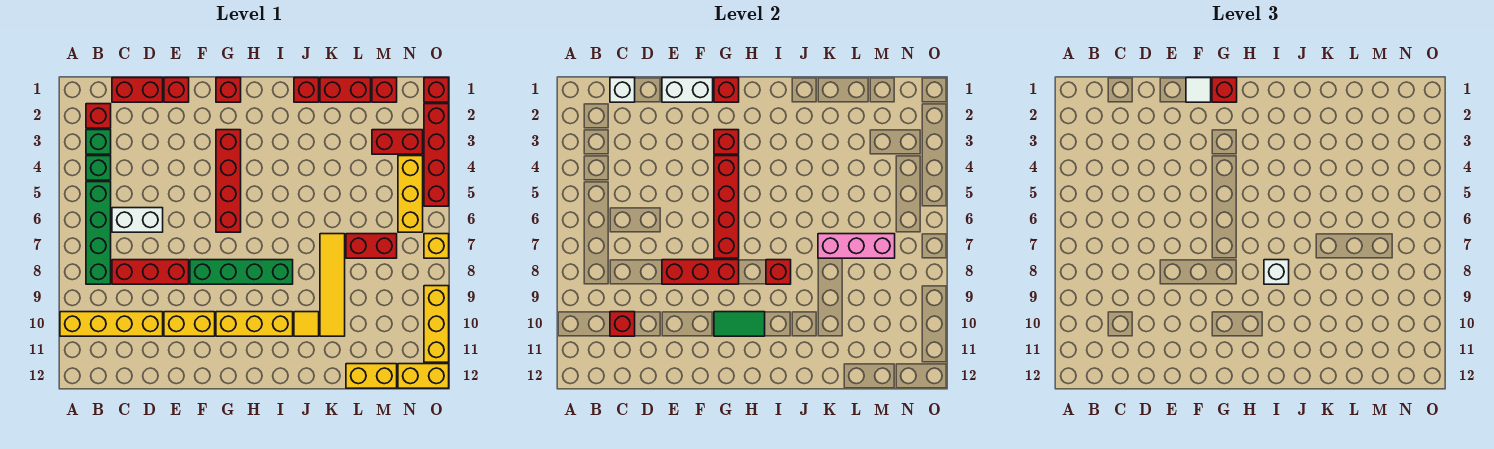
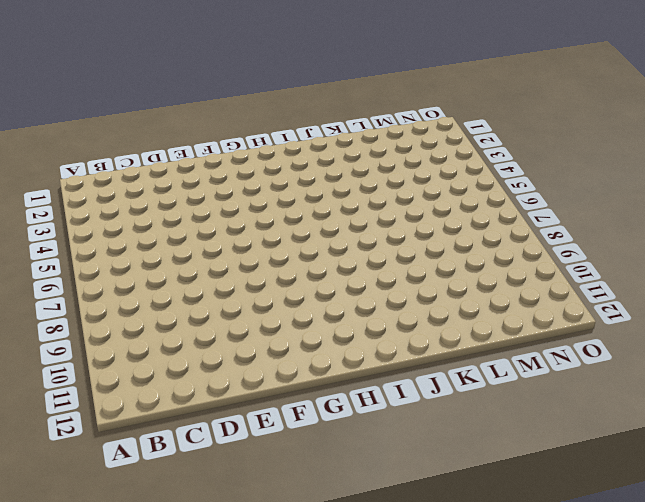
none -> yellow 1x4 brick [60,312,163,336]
none -> red 1x1 brick [86,104,111,128]
none -> green 1x1 brick [86,130,111,154]
none -> green 1x1 brick [86,156,111,180]

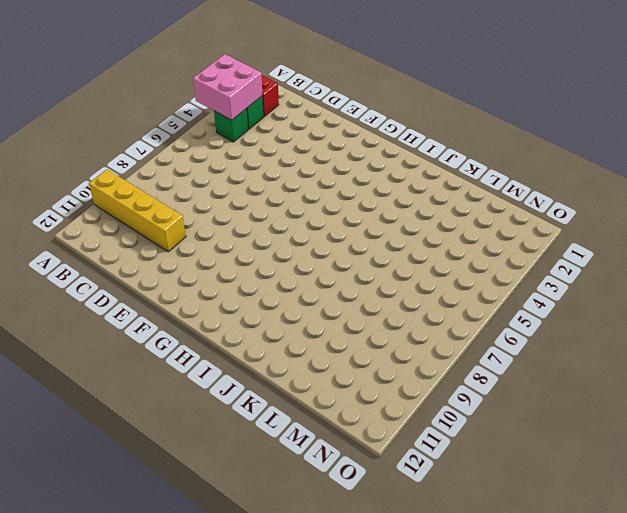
pink 2x2 brick [193,54,263,120] -> none
none -> green 1x4 brick [86,182,111,284]
none -> red 1x2 brick [112,78,163,102]
none -> white 1x2 brick [112,208,163,232]
none -> red 1x3 brick [112,260,189,284]

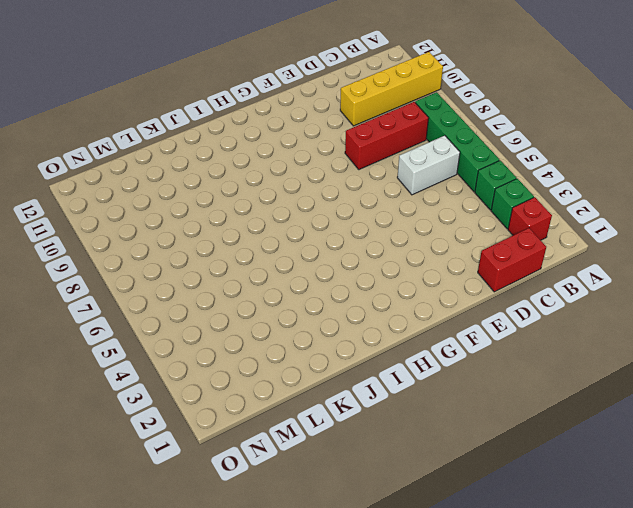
none -> red 1x1 brick [164,78,189,102]
none -> yellow 1x2 brick [164,312,215,336]
none -> green 1x4 brick [190,260,293,284]
none -> red 1x1 brick [216,78,241,102]

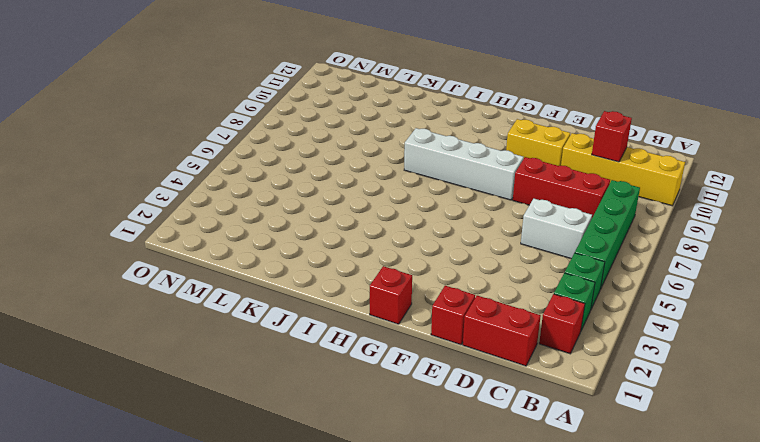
white 1x4 brick [404,128,523,200] -> green 1x4 brick [190,260,293,284]
none -> red 1x4 brick [216,130,241,232]
none -> yellow 1x3 brick [216,312,293,336]
none -> red 1x1 brick [294,78,319,102]
none -> yellow 1x1 tile [294,312,319,336]

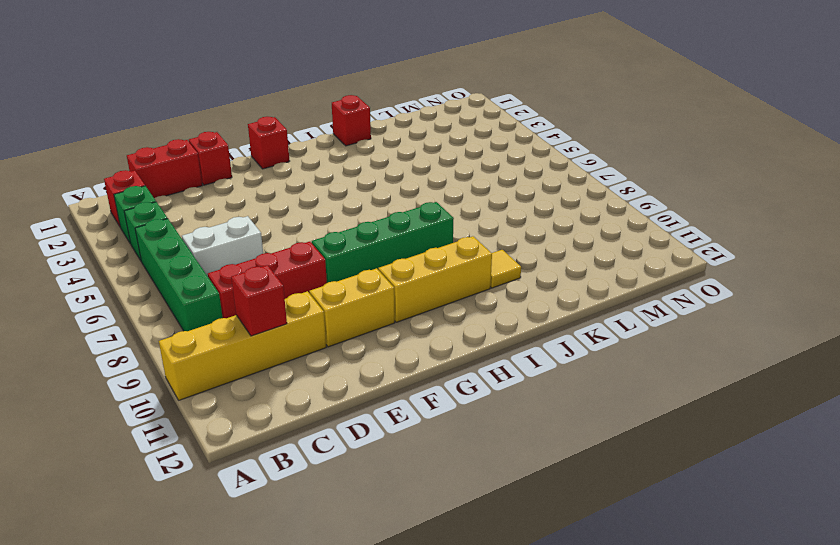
none -> red 1x4 brick [216,130,241,232]
none -> red 1x2 brick [320,78,371,102]
none -> yellow 1x4 tile [320,234,345,336]
none -> red 1x2 brick [346,234,397,258]

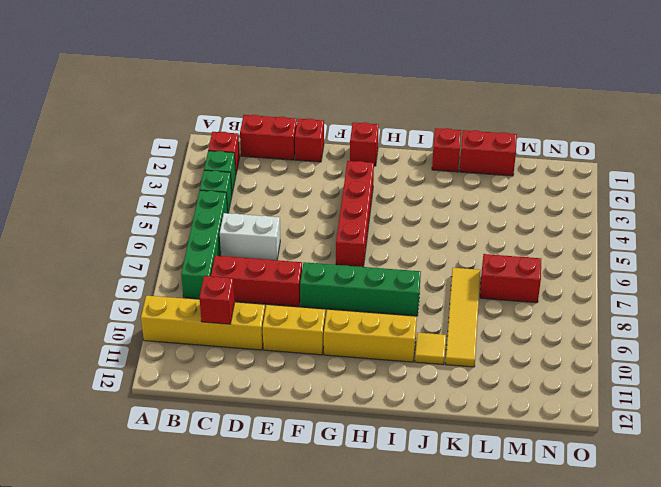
none -> yellow 1x2 brick [346,364,397,388]
none -> red 1x1 brick [372,78,397,102]
none -> red 1x2 brick [372,130,423,154]
none -> yellow 1x3 brick [398,156,423,232]

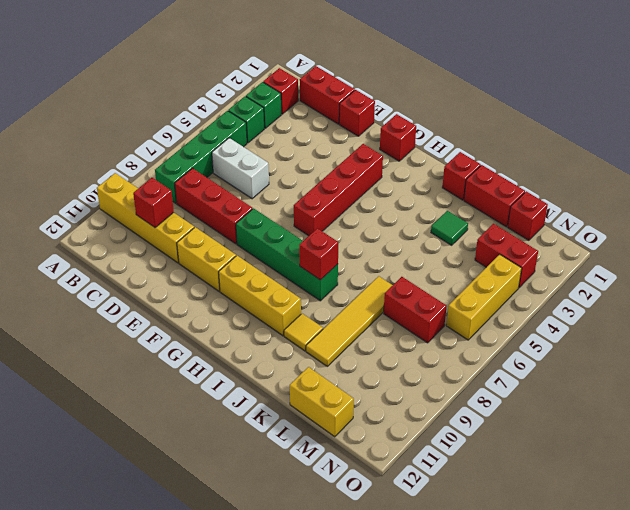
green 1x1 tile [431,211,468,245] -> none
none -> yellow 1x2 brick [398,364,449,388]
none -> red 1x1 brick [424,78,449,102]
none -> red 1x4 brick [424,104,449,206]
none -> yellow 1x1 brick [424,234,449,258]

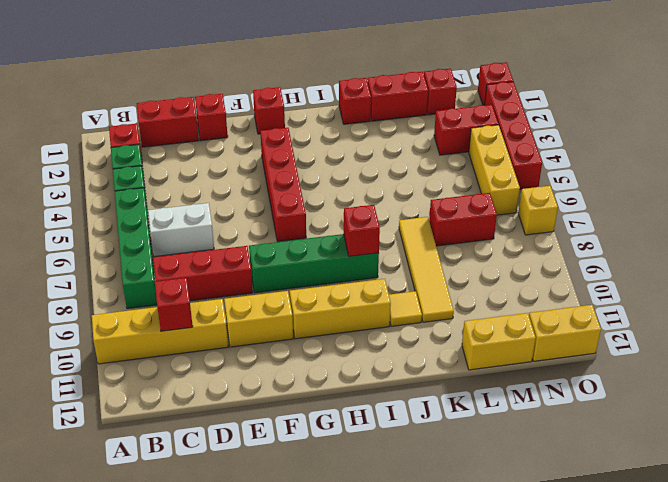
none -> yellow 1x3 brick [424,286,449,362]
none -> white 1x1 brick [610,78,635,102]
none -> white 1x2 brick [662,78,713,102]
none -> red 1x3 brick [662,260,739,284]

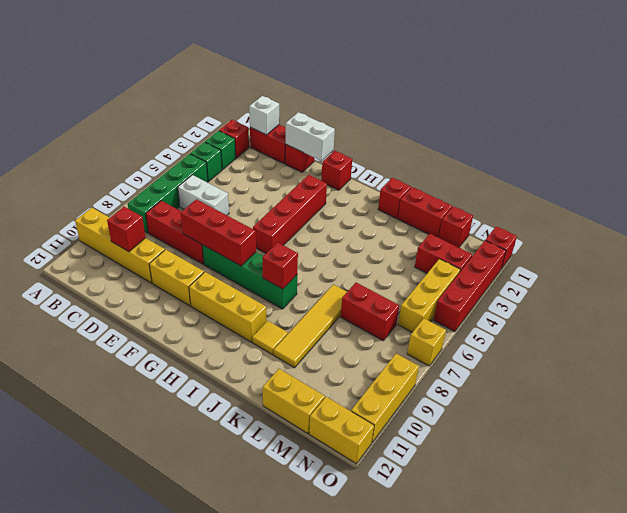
none -> red 1x1 brick [714,78,739,102]
none -> red 1x1 brick [714,130,739,154]
none -> red 1x4 brick [714,156,739,258]
none -> green 1x2 tile [714,312,765,336]

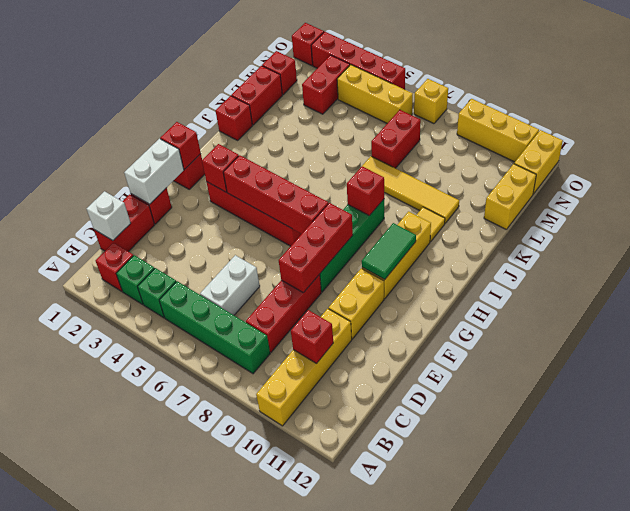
none -> pink 1x3 brick [818,234,895,258]
none -> white 1x1 tile [1186,78,1211,102]
none -> red 1x1 brick [1212,78,1237,102]
none -> white 1x1 brick [1264,260,1289,284]

